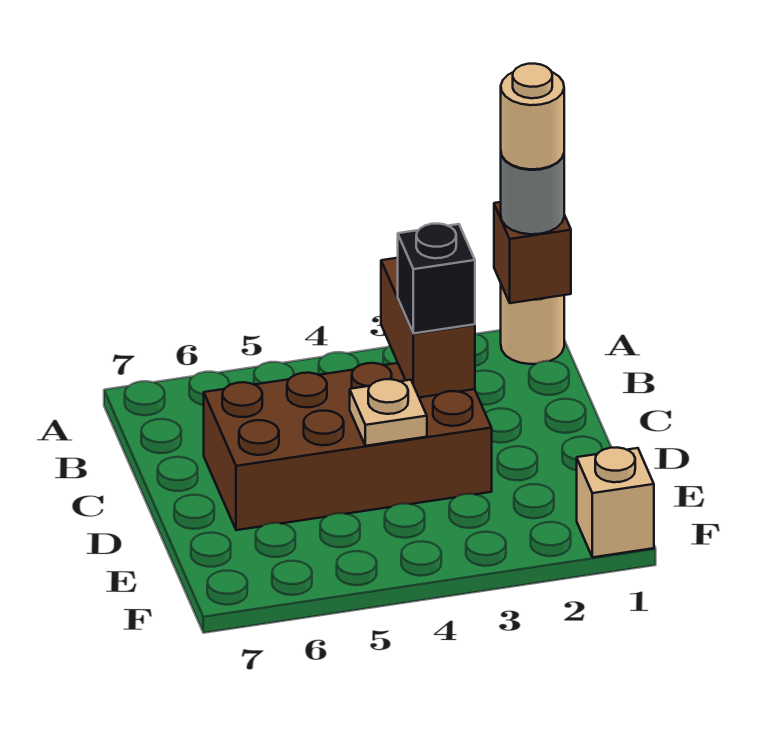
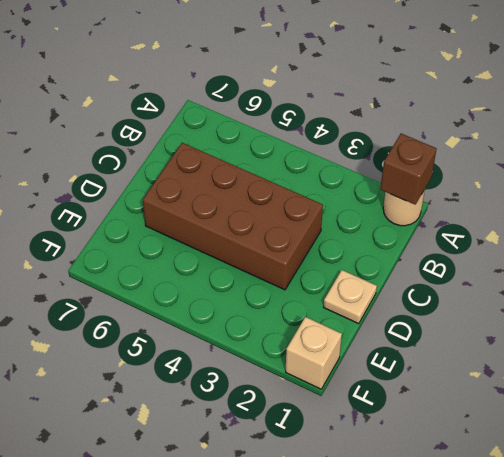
tan 1x1 plate [324,270,377,324] -> tan 1x1 plate moved to [350,379,427,446]
none -> brown 1x2 brick [381,258,475,397]
none -> grey 1x1 round brick [501,154,564,234]

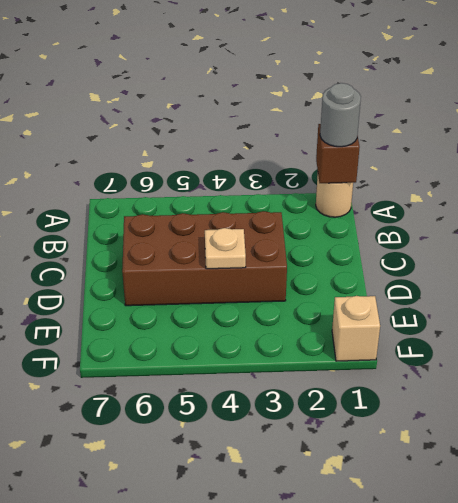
none -> brown 1x2 brick [381,258,475,397]
none -> black 1x1 brick [398,224,475,333]

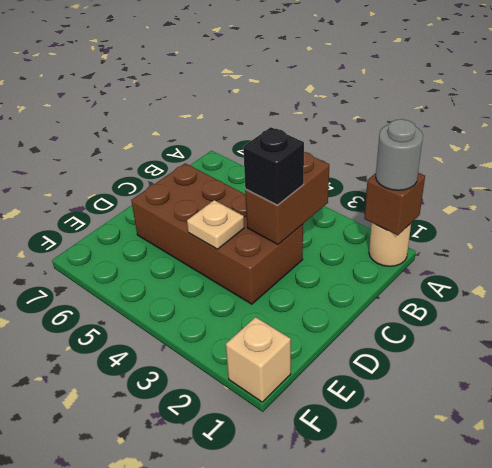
none -> tan 1x1 round brick [501,64,564,169]

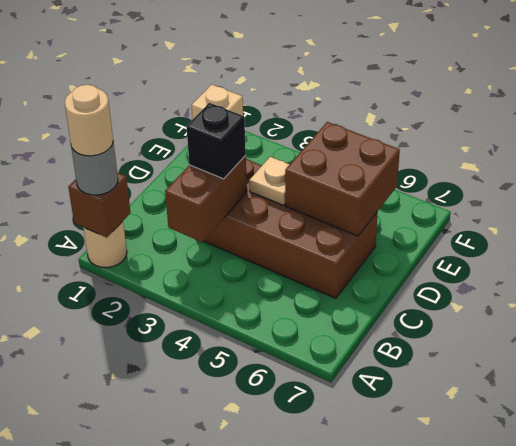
brown 2x2 brick [285,122,400,236] -> none

